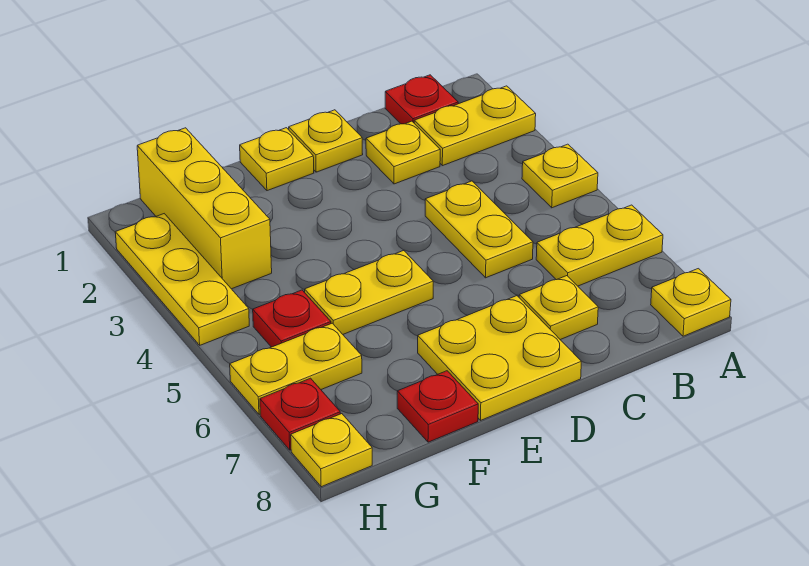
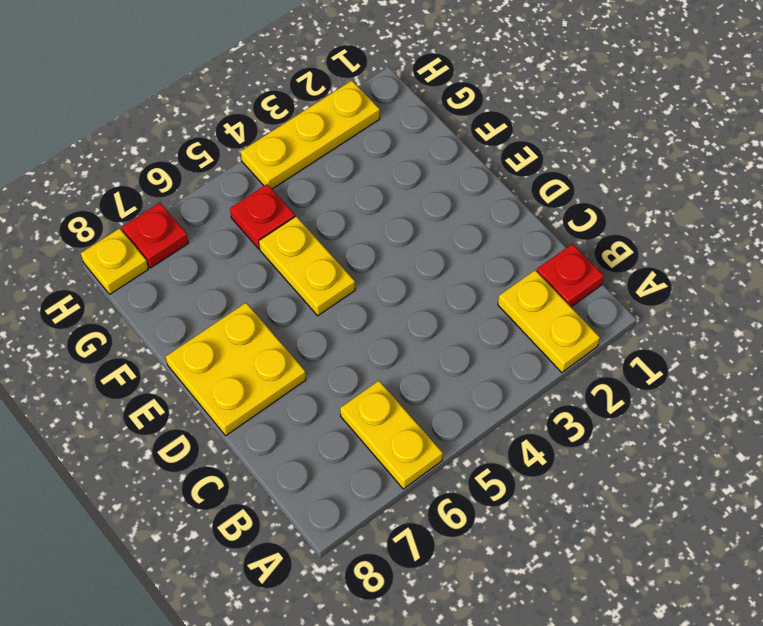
none -> yellow 1x1 plate [522,144,598,208]
none -> yellow 1x1 plate [651,269,731,336]
none -> yellow 1x1 plate [366,121,440,184]

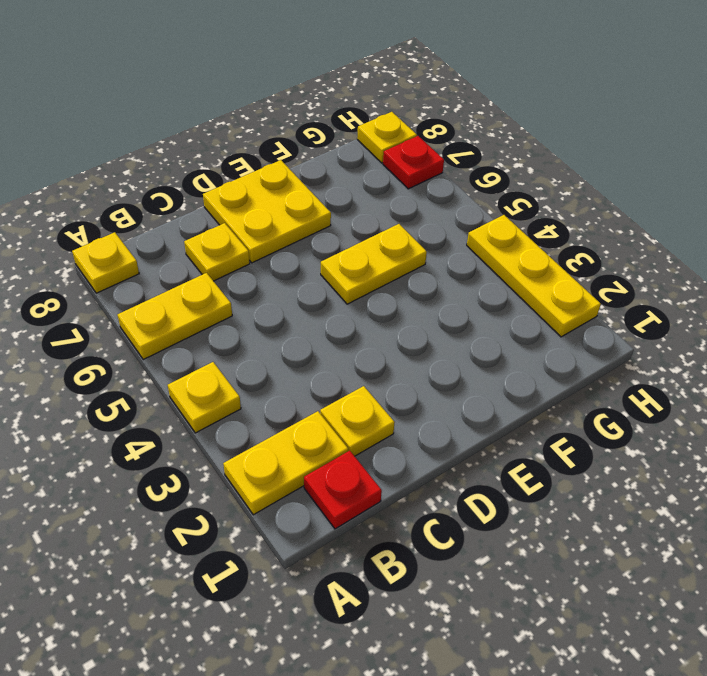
none -> yellow 1x2 plate [425,181,533,278]
none -> yellow 1x1 plate [289,110,363,172]
none -> yellow 1x1 plate [240,128,314,191]

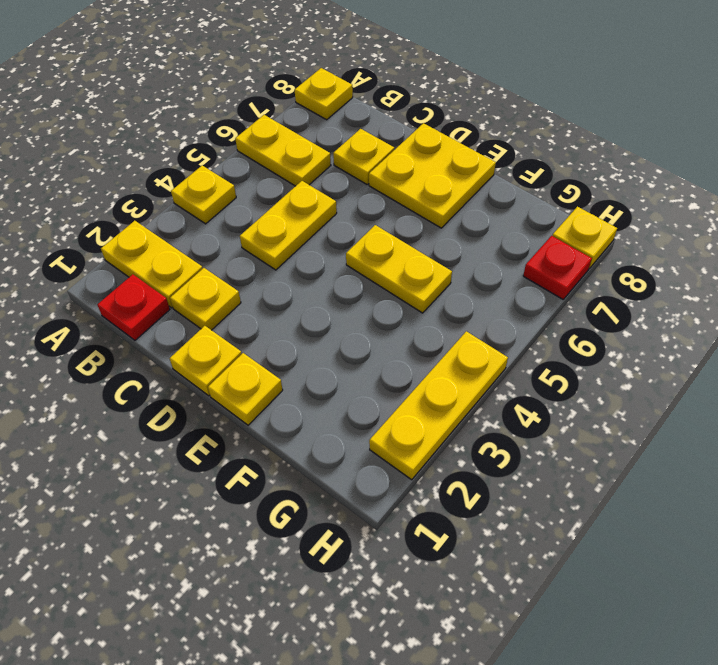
none -> red 1x1 plate [397,371,478,442]
none -> yellow 1x3 brick [137,128,272,289]
none -> red 1x1 plate [253,290,331,347]

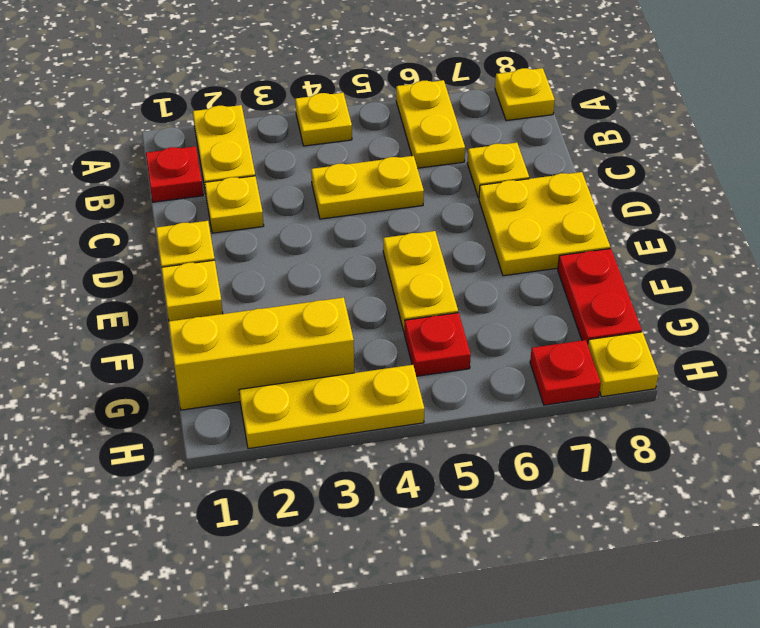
red 1x2 plate [558,249,642,344] -> red 1x1 plate [397,371,478,442]
none -> yellow 1x2 plate [230,323,362,414]

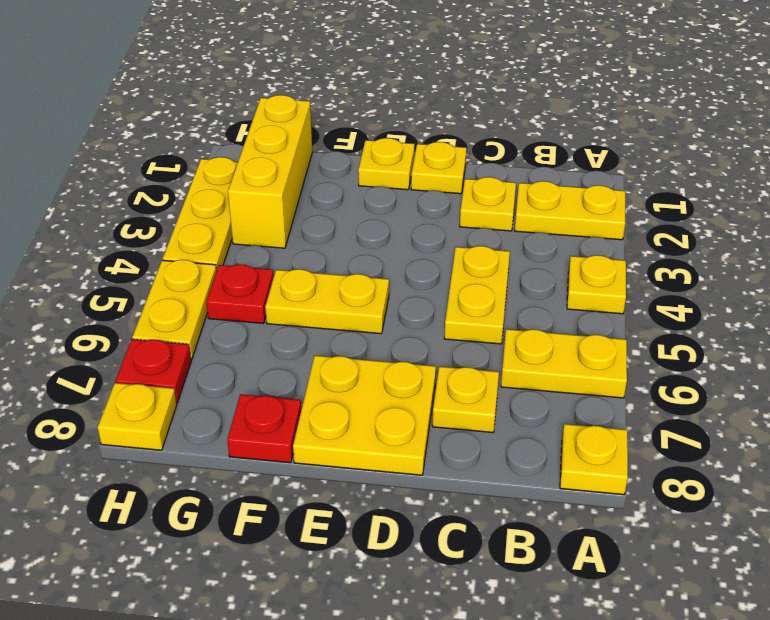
yellow 1x2 plate [132,260,217,360] -> yellow 1x2 plate turned to [230,323,362,414]
none -> red 1x1 plate [385,75,458,124]

